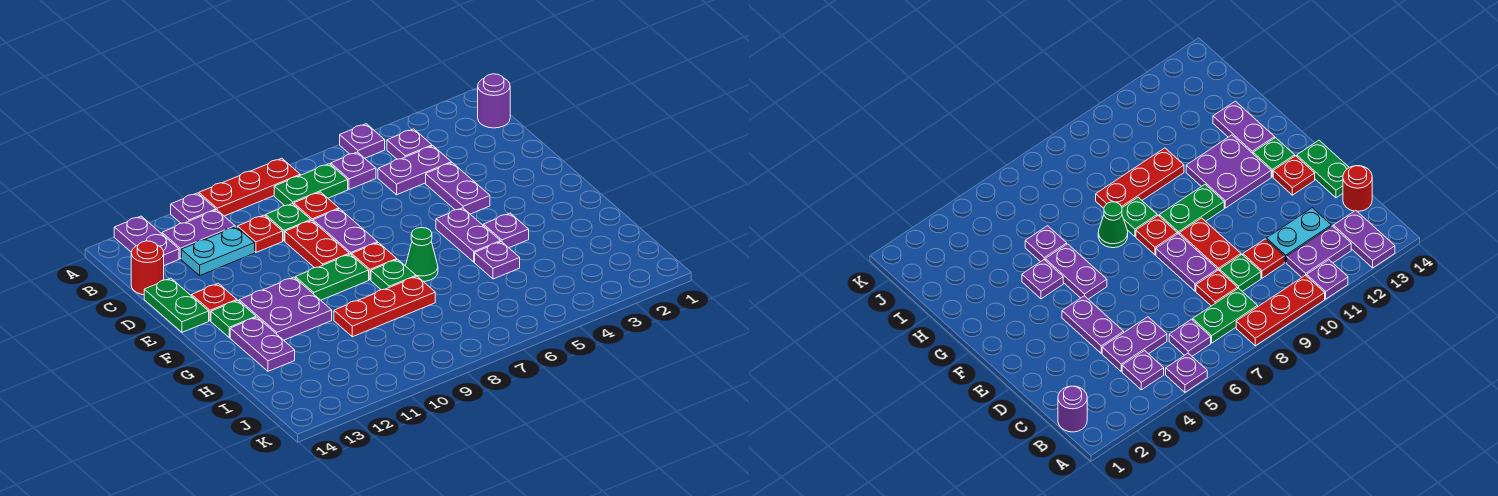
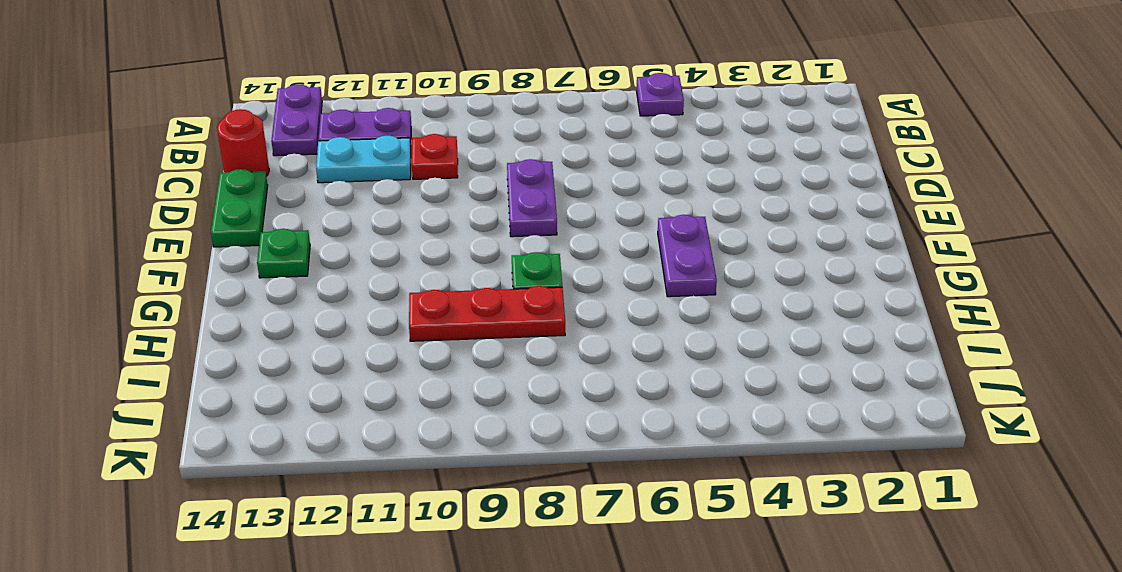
none -> red 1x3 plate [199,158,300,216]
none -> purple 1x1 plate [171,193,216,223]
none -> purple 1x1 round brick [478,74,510,128]
none -> purple 1x1 plate [387,129,432,159]

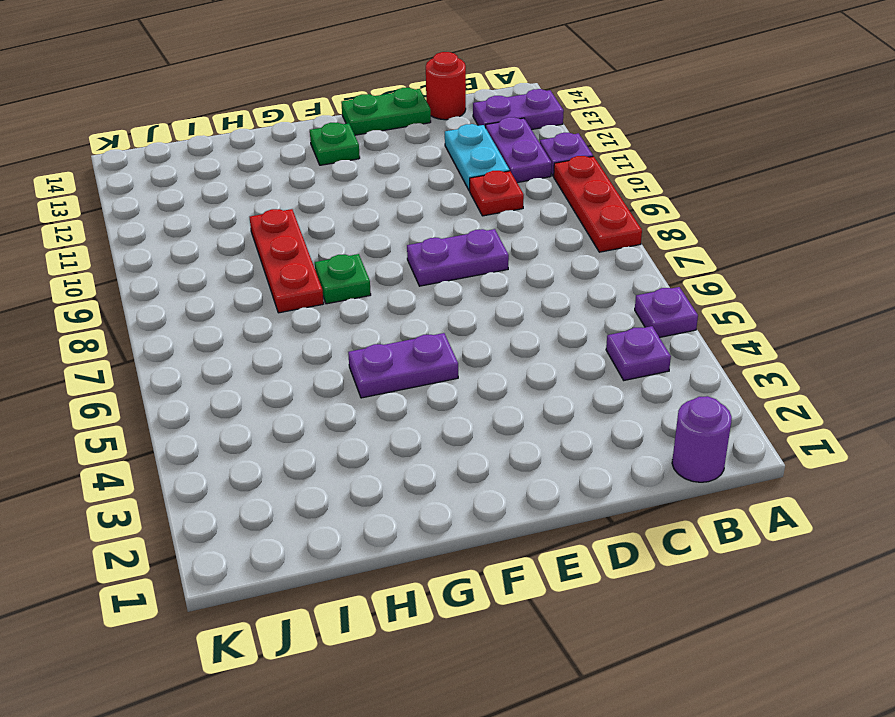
none -> purple 1x1 plate [331,152,376,189]
none -> green 1x2 plate [274,164,348,206]
none -> purple 1x2 plate [378,146,451,195]
none -> red 1x1 plate [294,192,339,221]

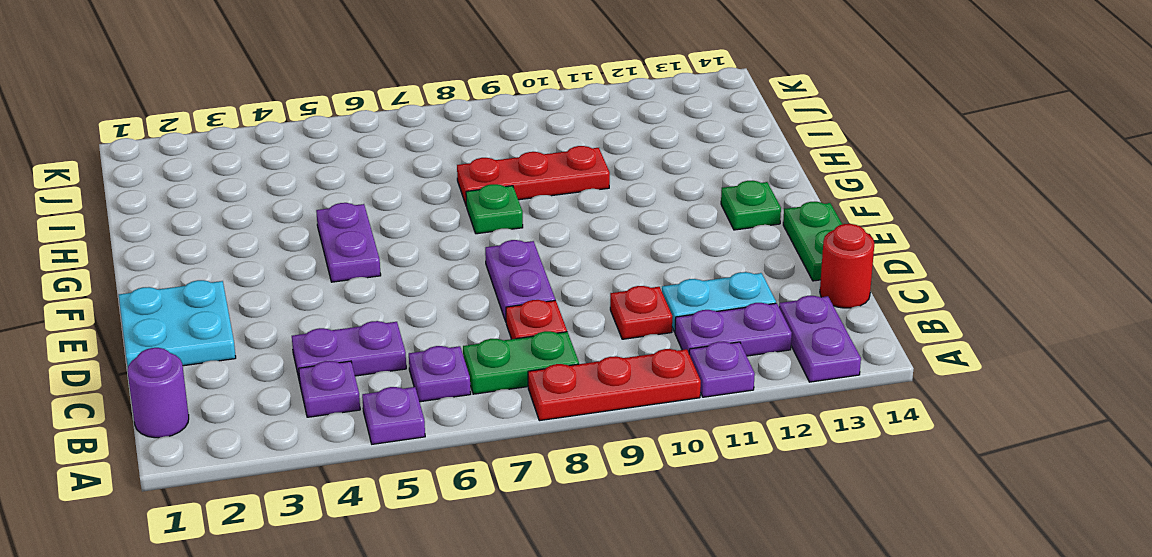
cyan 2x2 plate [119,280,236,367] -> none
none -> green 1x1 plate [266,204,311,241]
none -> purple 1x2 plate [426,163,490,214]
none -> red 1x2 plate [285,220,349,268]
none -> red 1x1 plate [192,284,237,321]

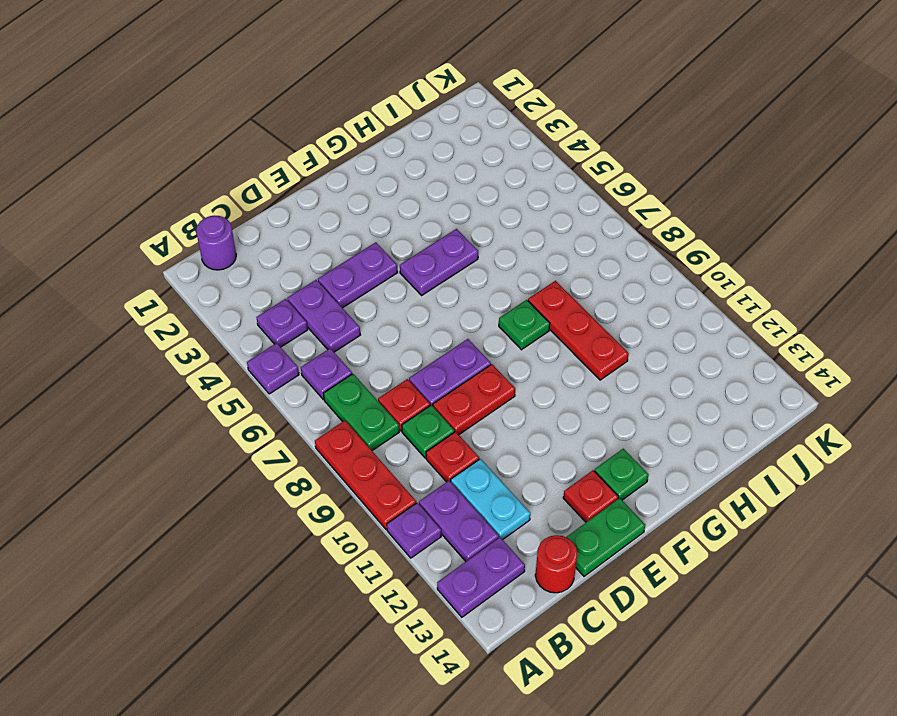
none -> red 1x1 plate [352,243,397,280]
none -> green 1x2 plate [295,254,369,300]
none -> purple 2x2 plate [239,277,332,340]
none -> purple 1x1 plate [483,213,529,248]

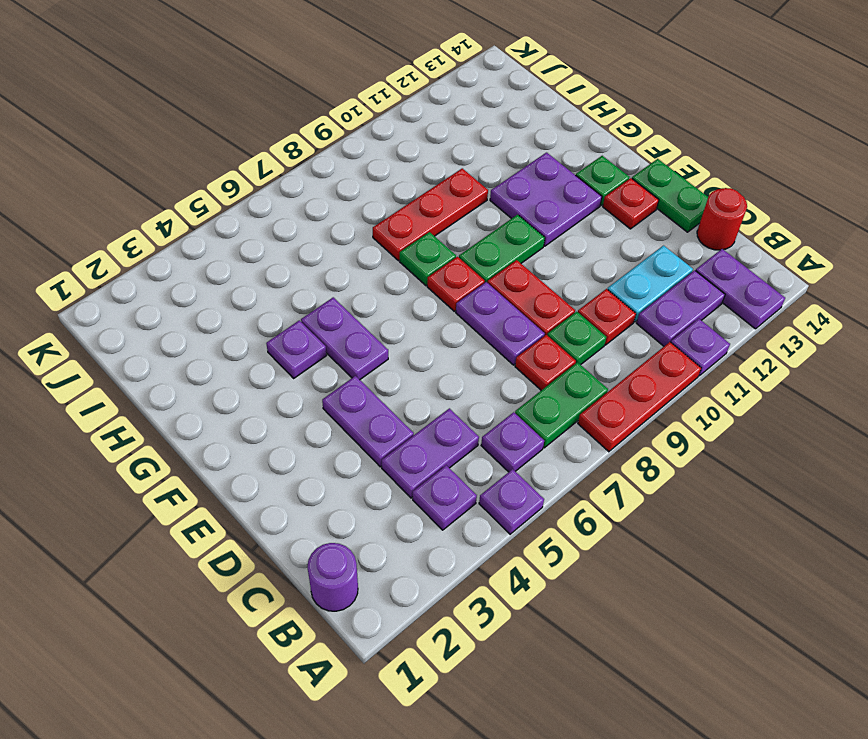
none -> green 1x1 cone [406,228,438,281]
none -> purple 1x2 plate [230,317,295,371]
none -> purple 1x1 plate [475,242,520,279]

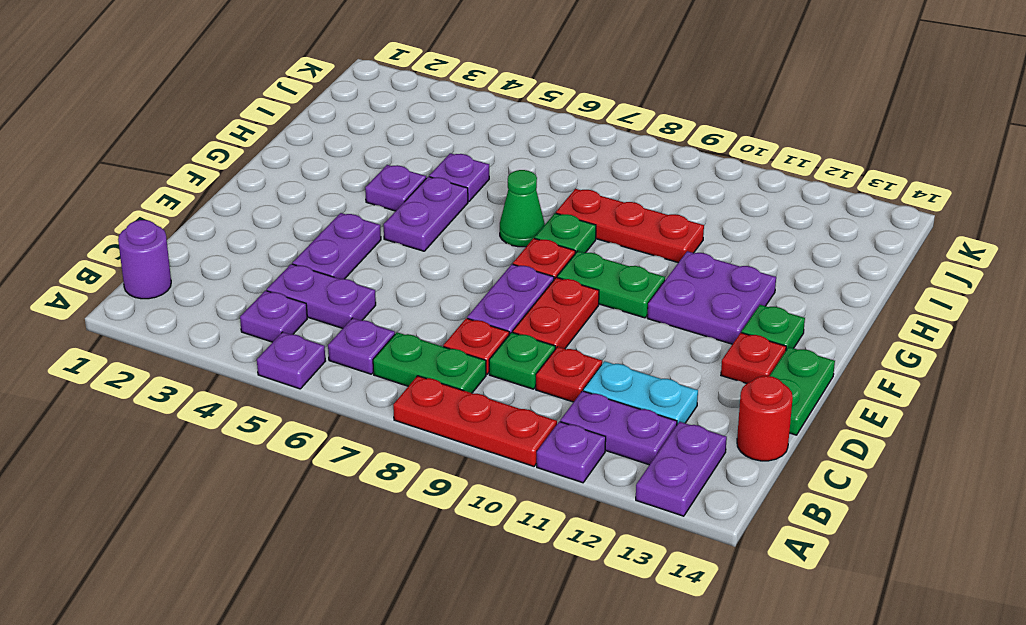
none -> purple 1x2 plate [230,317,295,371]

